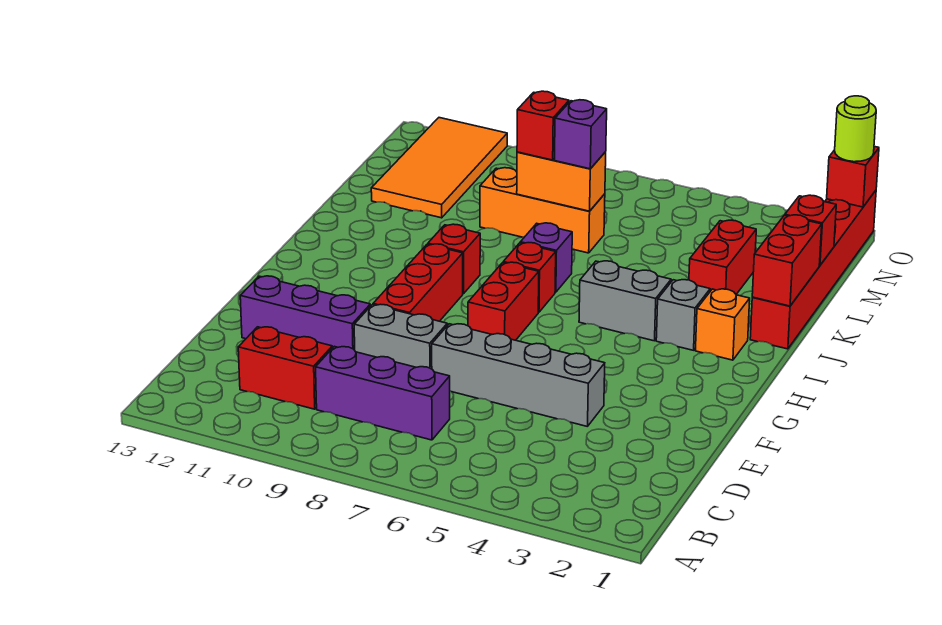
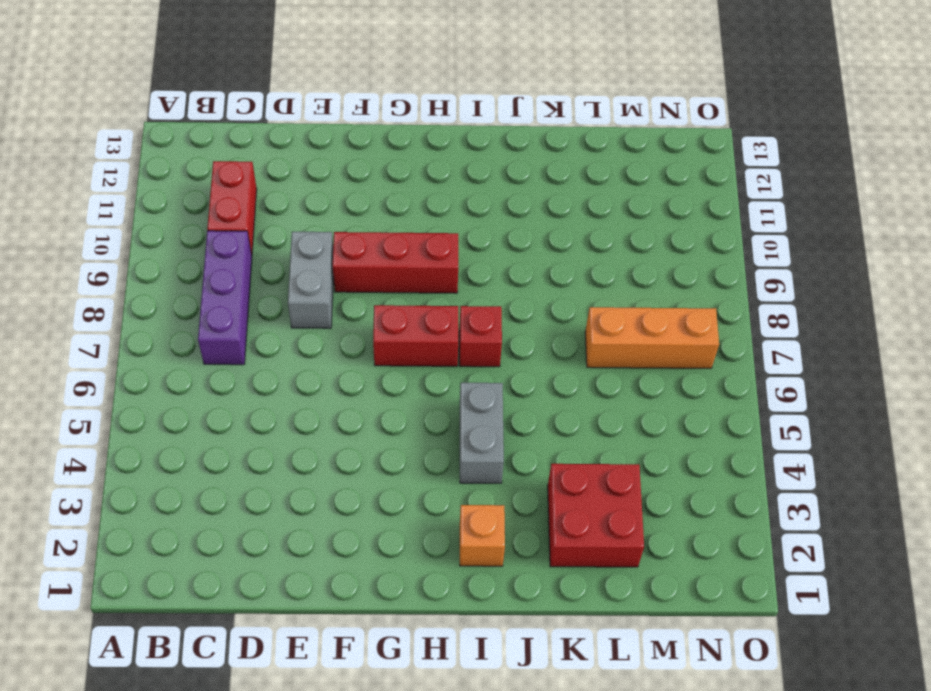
red 2x2 brick [548,464,644,567] -> red 1x2 brick [689,220,756,294]
orange 1x3 brick [585,307,719,369] -> orange 1x3 brick turned to [480,168,605,253]
none -> grey 1x4 brick [432,324,605,427]
none -> purple 1x3 brick [240,276,370,350]
none -> grey 1x1 brick [656,280,710,350]

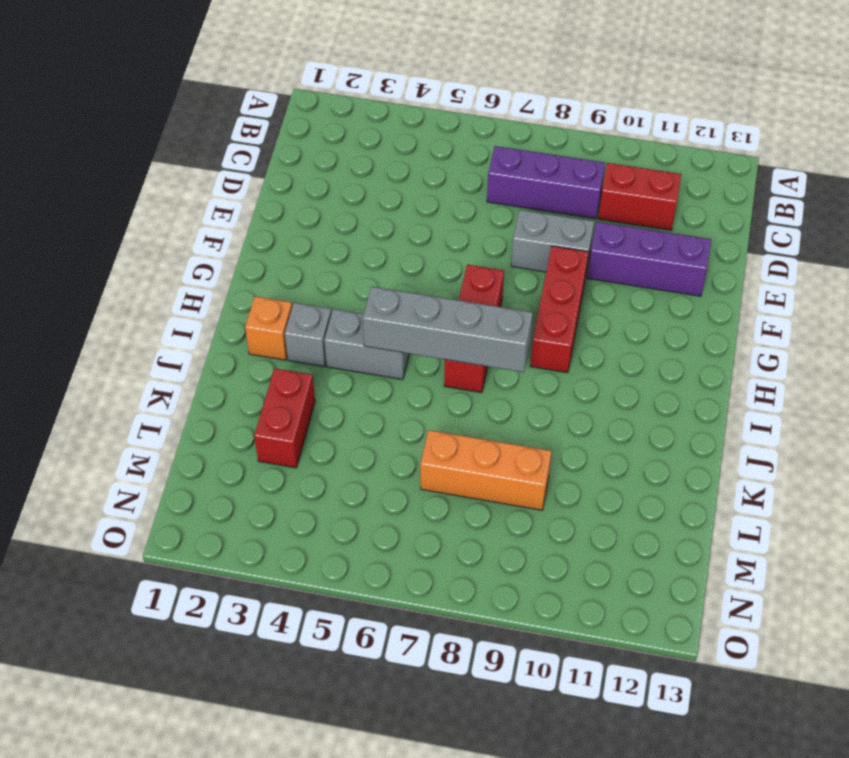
grey 1x4 brick [363,286,533,372] -> grey 1x4 brick moved to [432,324,605,427]
none -> red 1x1 brick [428,224,480,294]
none -> red 1x6 brick [750,191,876,349]
none -> purple 1x1 brick [520,223,572,292]

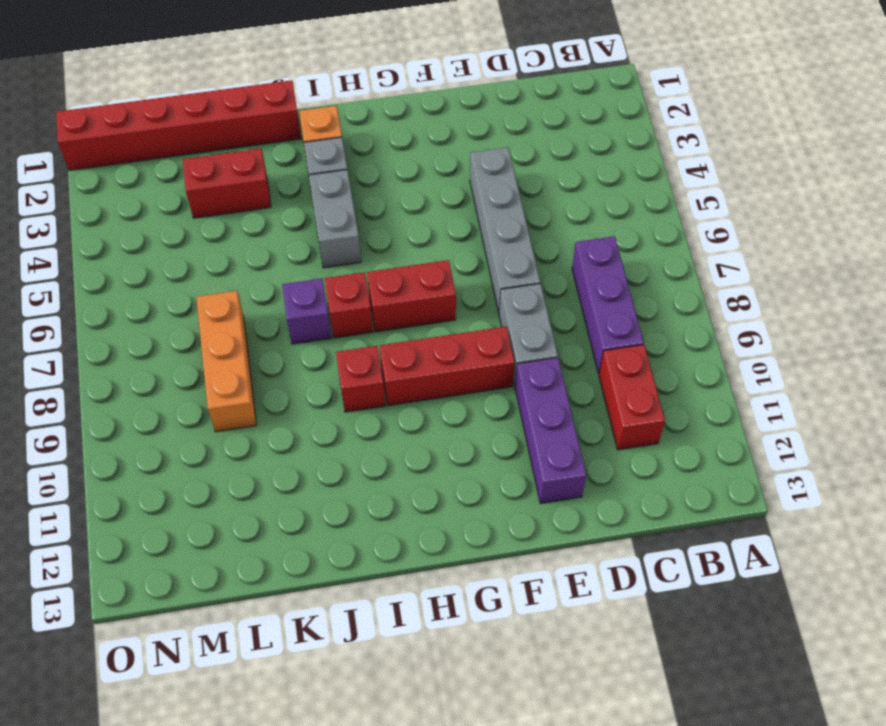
none -> orange 2x4 tile [371,118,507,218]
none -> red 1x2 brick [752,215,822,306]
none -> red 1x1 brick [785,195,836,265]

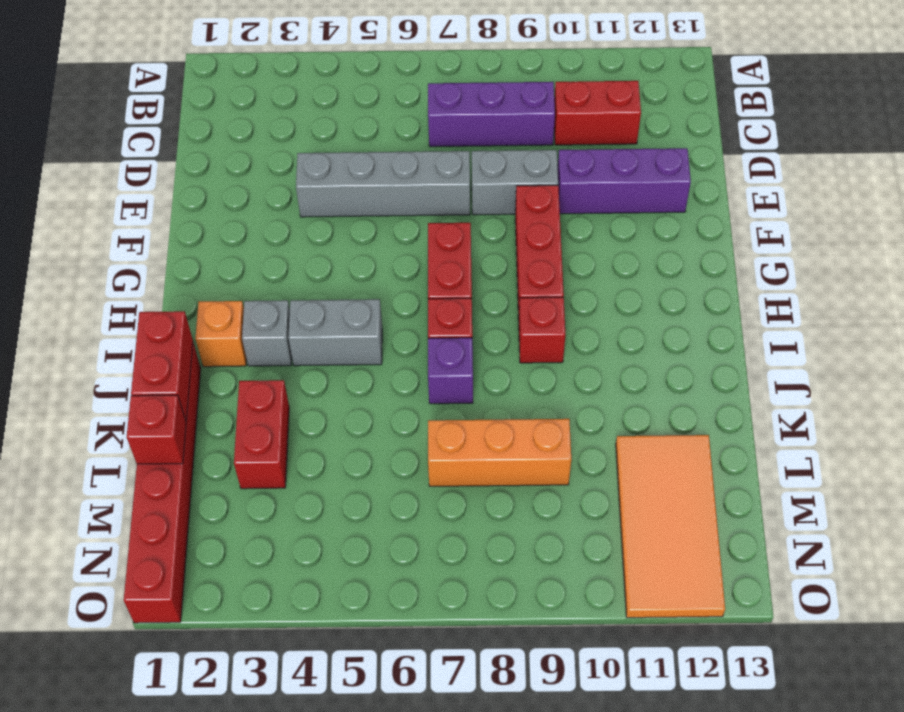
none -> orange 1x2 brick [517,152,606,211]
none -> red 1x1 brick [827,146,879,207]
none -> purple 1x1 brick [555,100,607,169]

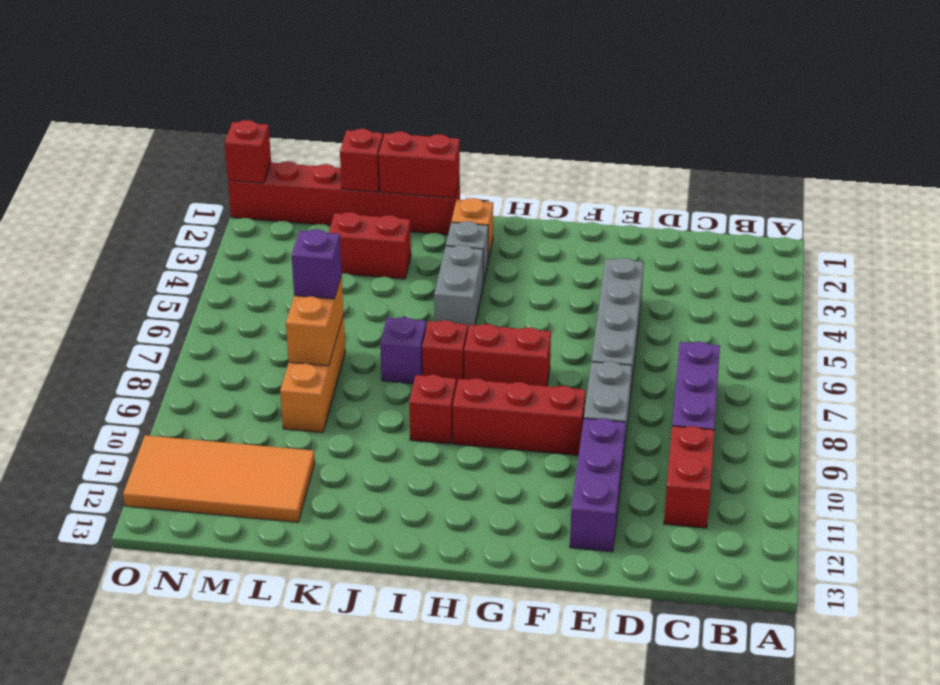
none -> red 1x1 brick [517,91,569,160]
none -> lime 1x1 round brick [835,96,876,162]

